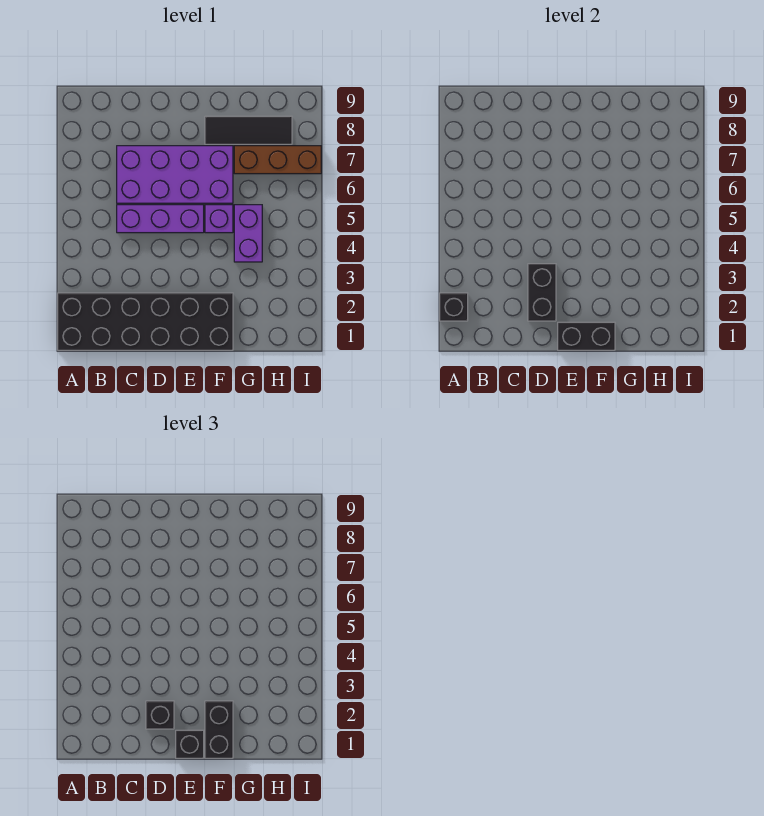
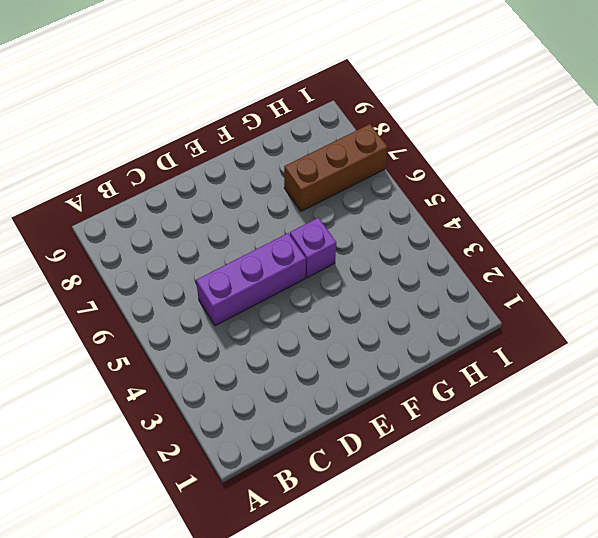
none -> black 2x6 brick [58,293,233,350]
none -> purple 2x4 brick [117,146,233,203]
none -> black 1x3 tile [205,116,292,144]

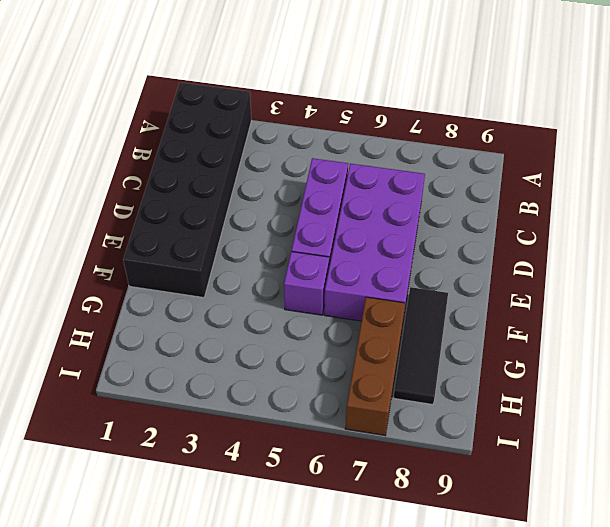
none -> purple 1x2 brick [234,205,262,262]
none -> black 1x1 brick [440,293,468,321]
none -> black 1x2 brick [528,264,556,321]

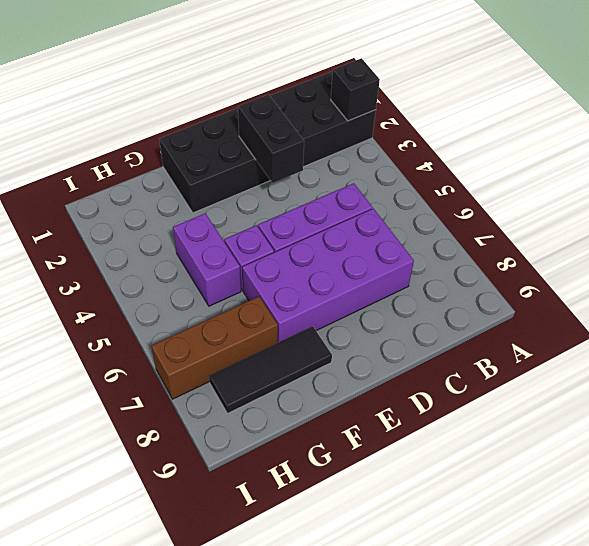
none -> black 1x2 brick [558,322,615,350]
none -> black 1x1 brick [146,701,174,729]
none -> black 1x1 brick [176,730,204,758]

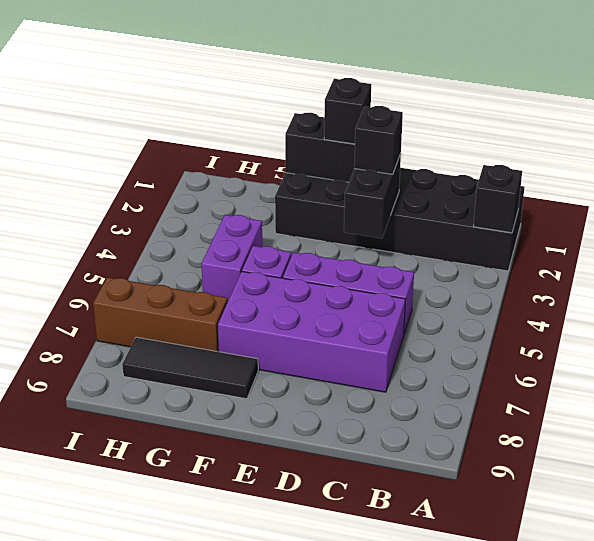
none -> black 1x2 brick [205,701,233,758]

